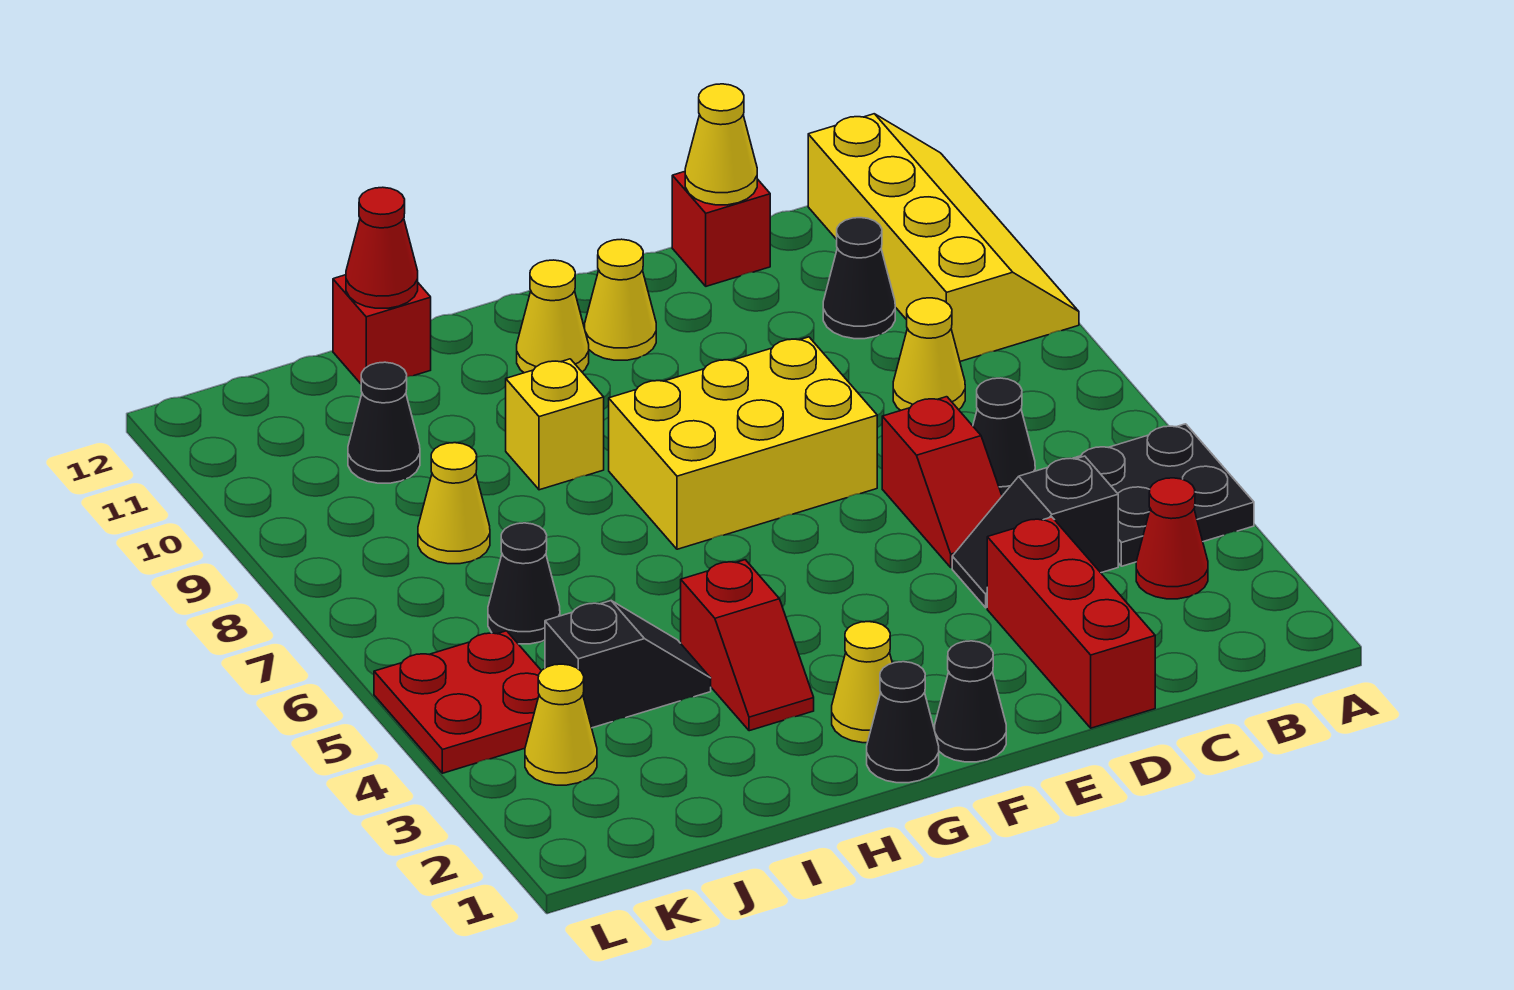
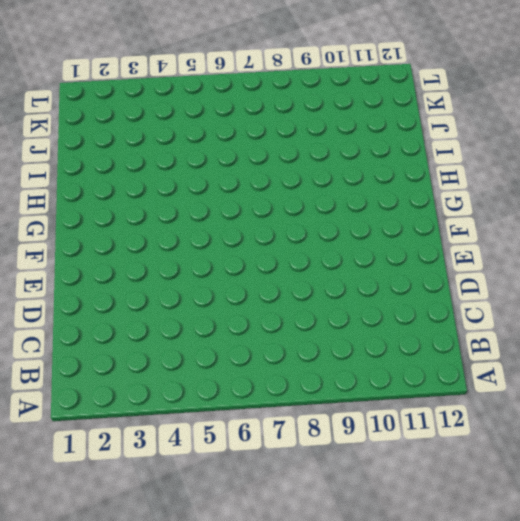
none -> black 2x2 plate [1072,424,1254,566]
none -> yellow 2x4 slope [808,114,1079,361]
none -> red 1x1 cone [1136,478,1208,599]

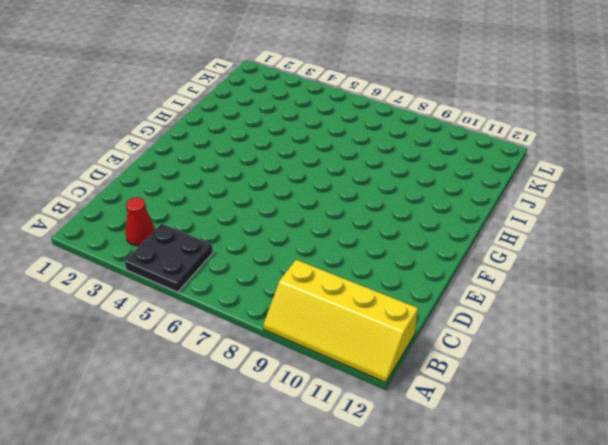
none -> black 1x2 slope [952,456,1118,608]
none -> black 1x1 cone [973,378,1035,496]
none -> yellow 1x1 cone [893,298,965,410]

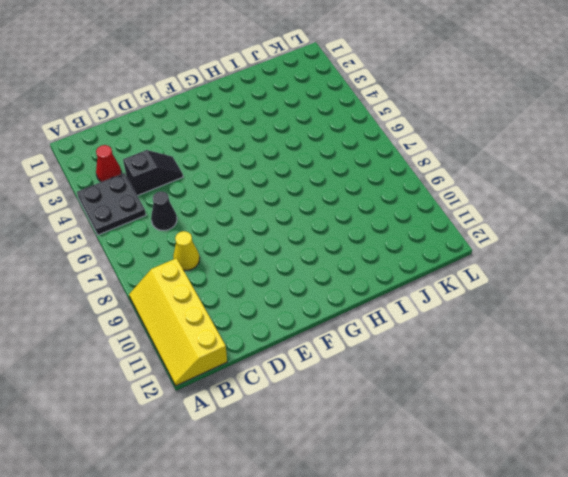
none -> black 1x1 cone [823,218,895,339]
none -> red 1x3 brick [987,517,1155,728]
none -> red 1x2 slope [882,397,1002,567]

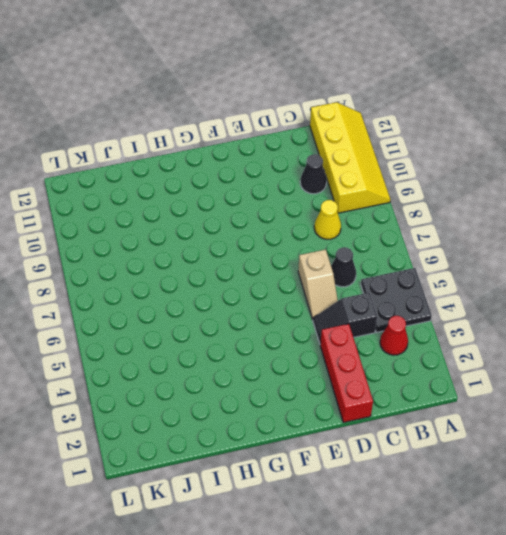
tan 1x2 slope [298,249,338,319] -> red 1x2 slope [882,397,1002,567]
none -> red 1x1 brick [672,172,770,286]
none -> yellow 2x3 brick [609,337,877,549]
none -> black 1x1 cone [935,641,1006,762]

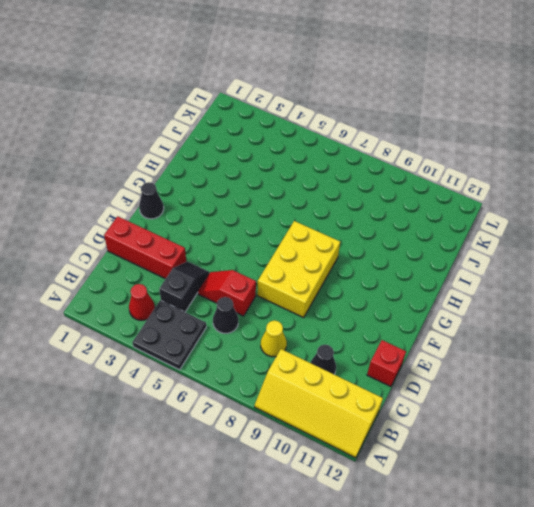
none -> yellow 1x1 cone [585,239,656,360]
none -> black 1x1 cone [867,662,939,783]
none -> yellow 1x1 cone [832,622,892,743]

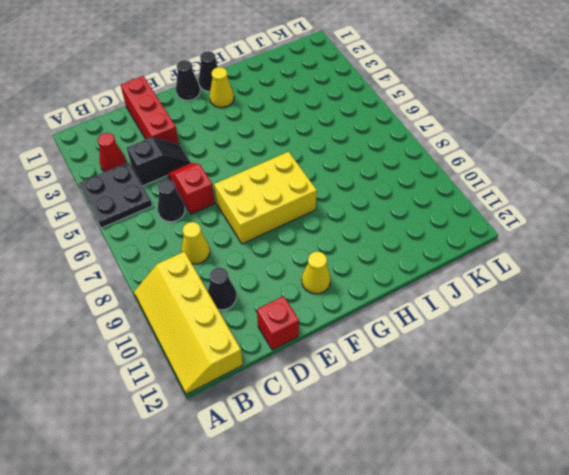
none -> yellow 1x1 cone [517,260,589,373]
none -> red 1x2 slope [681,560,814,731]
none -> yellow 1x1 brick [506,359,604,490]

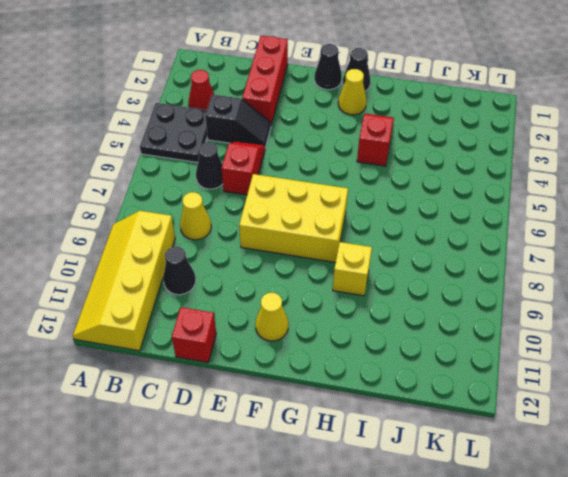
none -> yellow 1x1 cone [517,260,589,373]
none -> black 1x2 slope [545,601,711,728]
none -> red 1x1 brick [333,275,431,384]

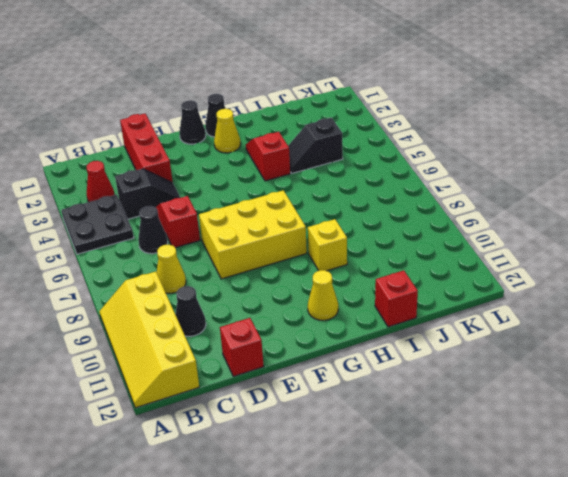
none -> yellow 1x1 cone [585,239,656,360]
none -> black 1x1 cone [488,523,560,644]
none -> yellow 1x1 cone [418,443,490,564]

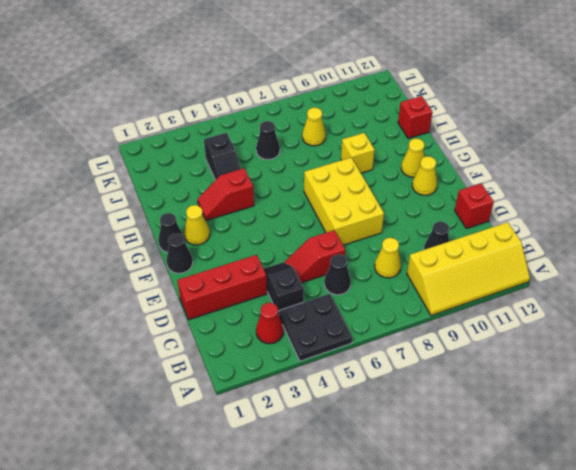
none -> black 1x1 cone [348,362,420,483]
none -> yellow 1x1 cone [525,664,597,785]
none -> red 2x2 plate [374,631,541,773]

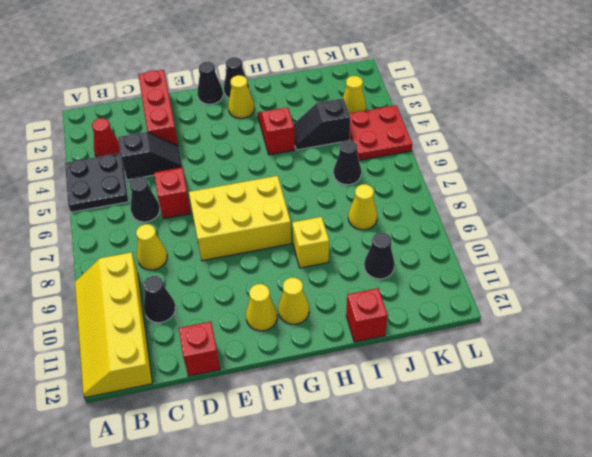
none -> yellow 1x1 cone [685,84,757,205]
none -> red 1x1 cone [346,187,418,308]

